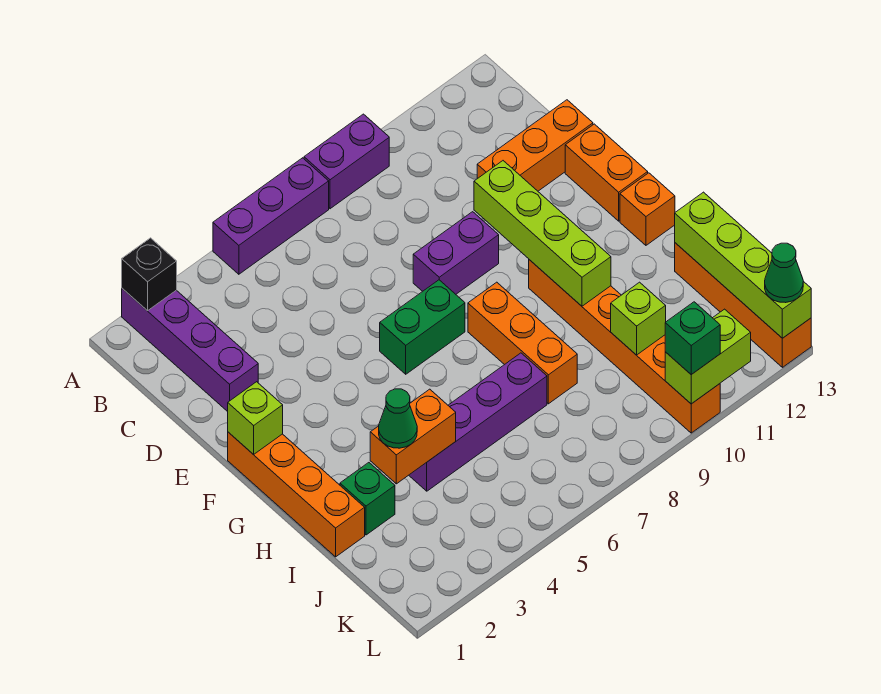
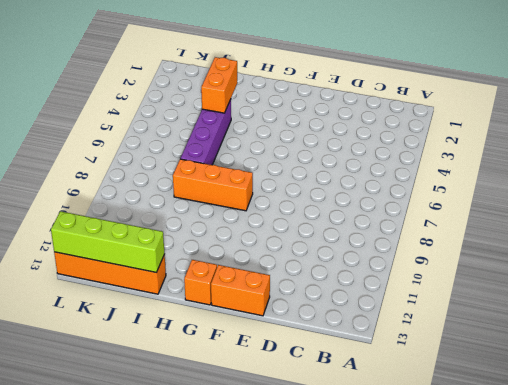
none -> purple 1x4 brick [122,289,258,412]
none -> purple 1x3 brick [213,158,329,274]
none -> purple 1x2 brick [304,114,389,209]

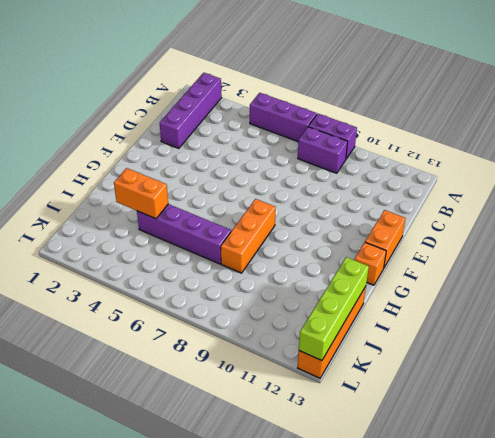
purple 1x2 brick [298,127,348,173] -> purple 1x2 brick moved to [413,212,499,294]
none -> orange 1x3 brick [477,100,593,191]
none -> orange 1x4 brick [228,432,365,557]
none -> green 1x2 brick [380,280,465,374]

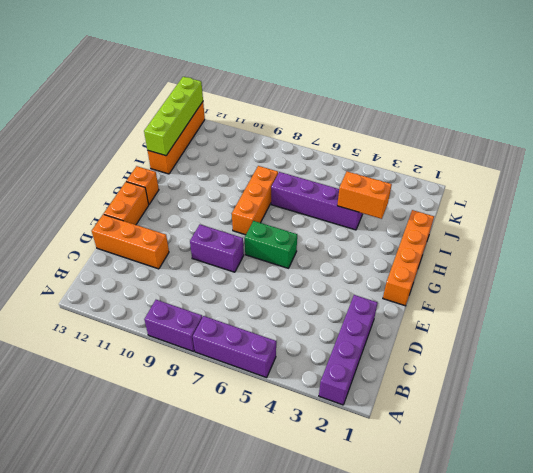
none -> orange 1x6 brick [529,260,720,433]
none -> green 1x1 brick [340,463,395,535]
none -> black 1x1 brick [122,238,177,311]

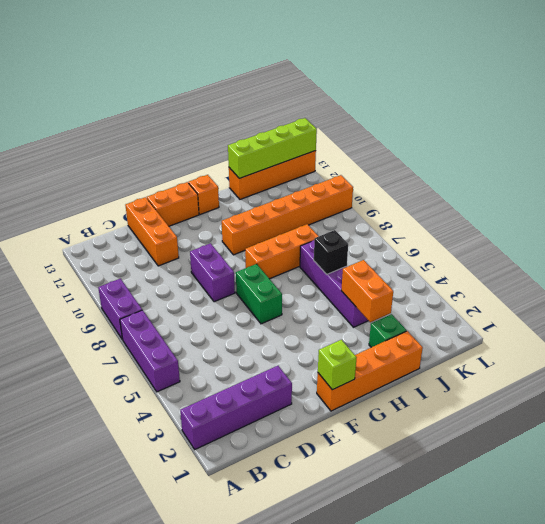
black 1x1 brick [314,230,348,274] -> black 1x1 brick moved to [122,238,177,311]
none -> lime 1x4 brick [474,161,611,306]
none -> lime 1x1 brick [611,282,666,355]
none -> lime 1x2 brick [665,309,751,404]

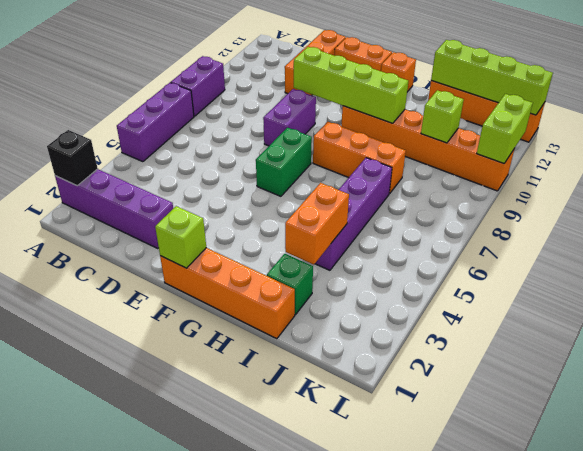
none -> green 1x1 cone [379,389,417,448]
none -> green 1x1 brick [665,302,720,374]
none -> green 1x1 cone [765,243,803,303]

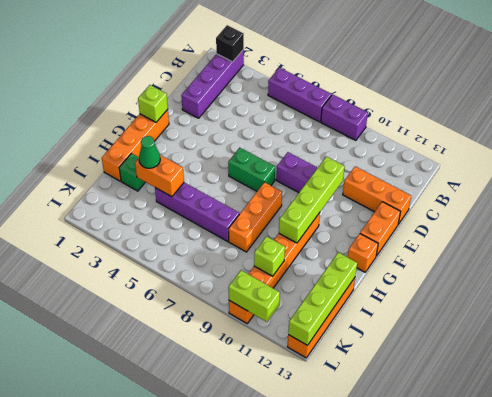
none -> green 1x1 brick [665,302,720,374]
none -> green 1x1 cone [765,243,803,303]

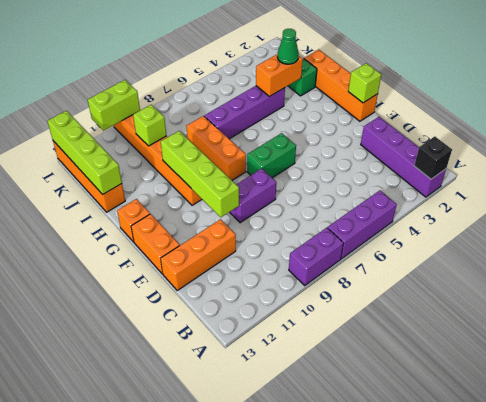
none -> green 1x1 brick [665,302,720,374]
none -> green 1x1 cone [765,243,803,303]

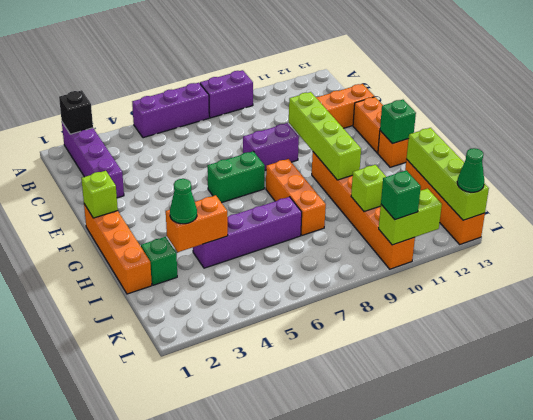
green 1x1 brick [380,100,416,144] -> none

